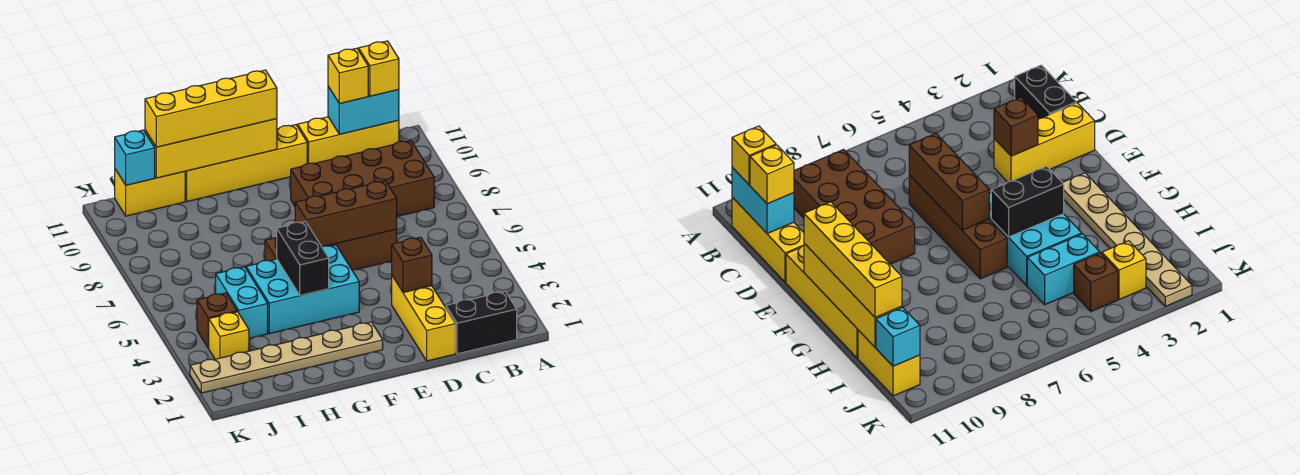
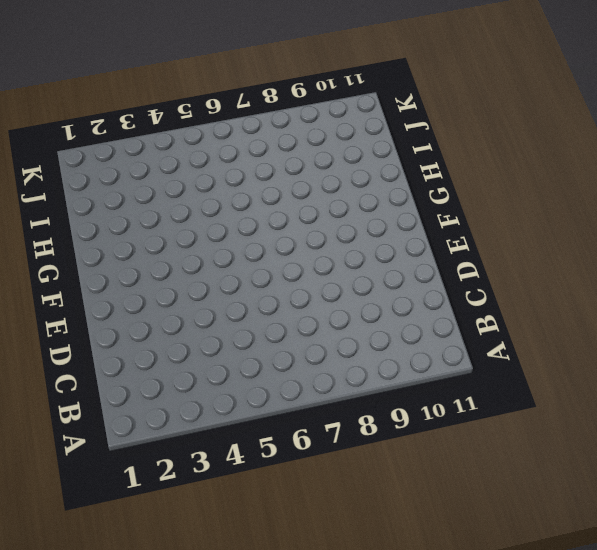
none -> black 1x2 brick [446,291,517,354]
none -> brown 2x4 brick [291,140,434,216]
none -> yellow 1x3 brick [298,117,399,163]

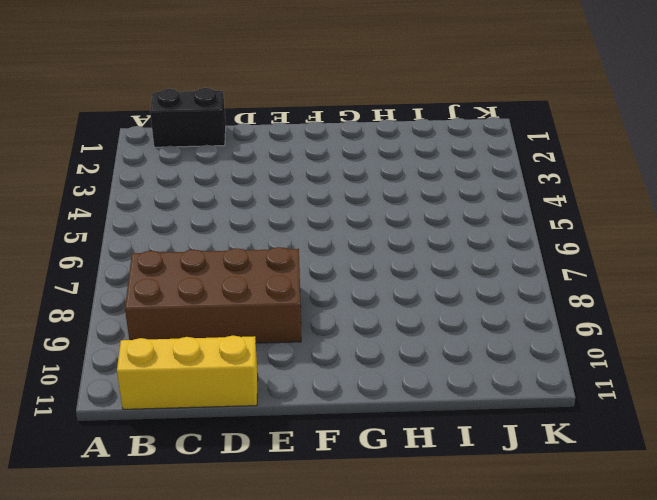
none -> yellow 1x3 brick [392,276,456,361]
none -> brown 1x4 brick [265,229,397,271]
none -> yellow 1x4 brick [185,125,307,202]

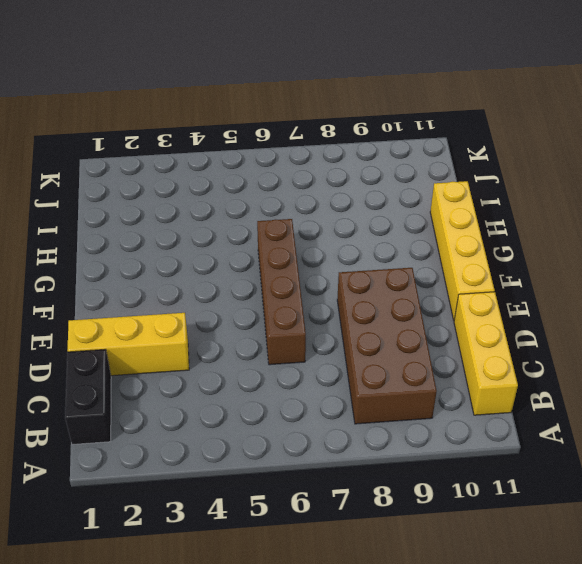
none -> tan 1x6 plate [190,322,383,393]
none -> cyan 2x3 brick [246,245,359,334]
none -> cyan 1x2 brick [216,267,268,338]

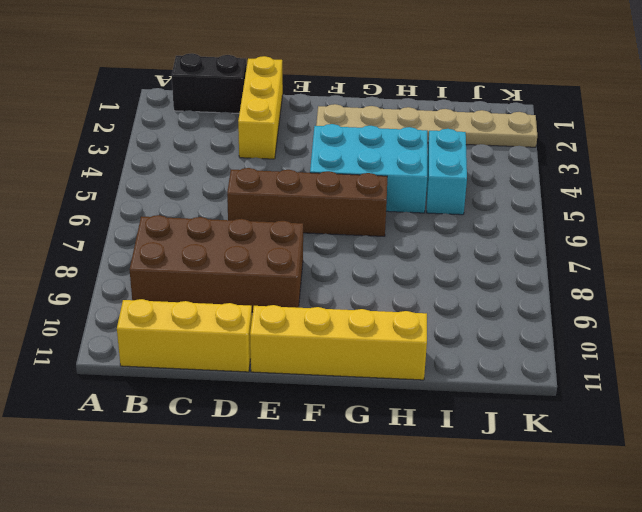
none -> yellow 1x2 brick [115,169,185,216]
none -> yellow 1x1 brick [209,312,249,359]
none -> brown 1x1 brick [197,293,237,348]

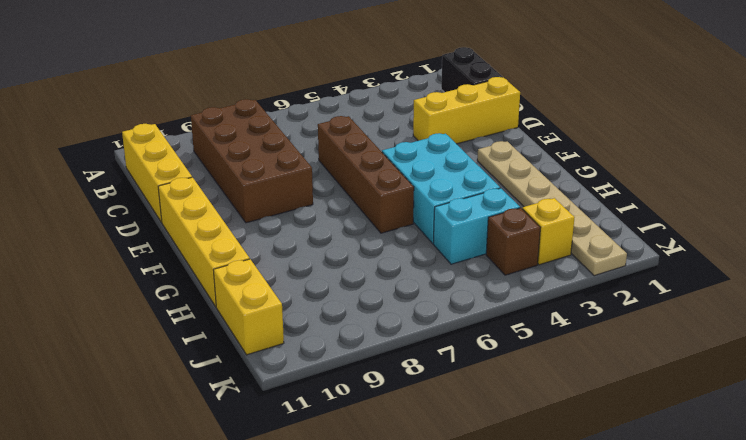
none -> cyan 1x2 brick [328,86,399,134]
none -> brown 1x1 brick [392,237,432,292]
none -> brown 1x3 brick [295,181,397,247]

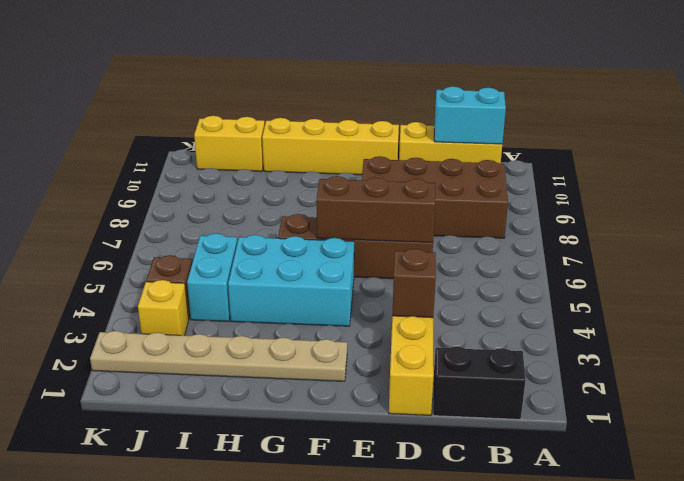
none -> yellow 1x4 brick [145,119,277,178]
none -> black 1x2 brick [276,221,329,295]
none -> cyan 1x1 brick [115,130,155,185]

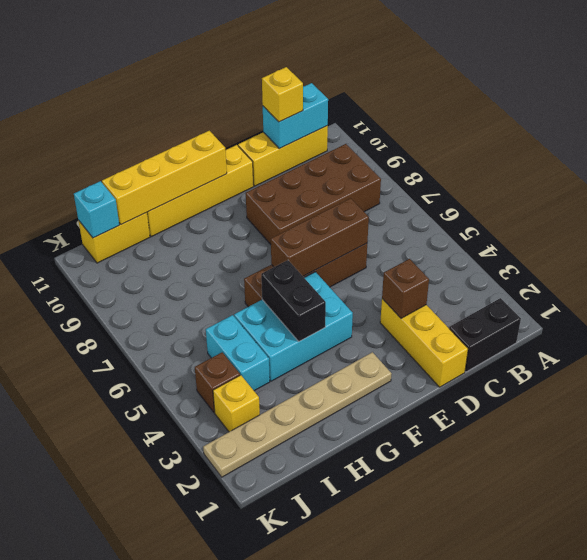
none -> yellow 1x1 brick [359,41,399,96]
none -> yellow 1x4 brick [145,70,277,147]

